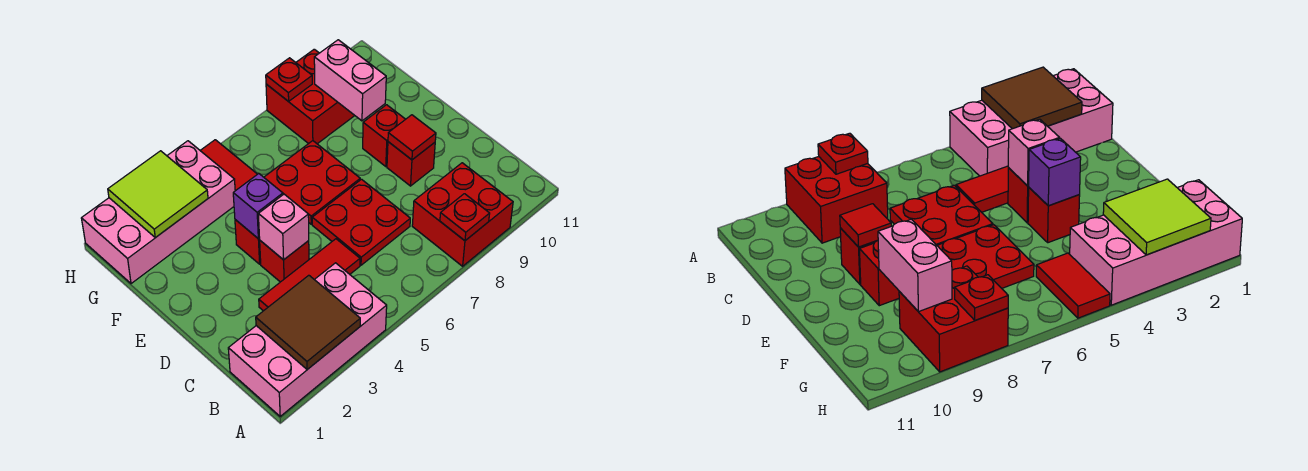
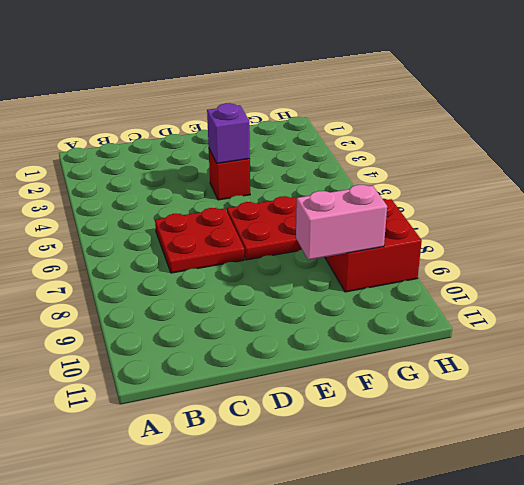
none -> pink 2x4 brick [228,263,387,416]
none -> red 2x2 brick [412,163,513,266]
none -> red 1x3 tile [259,239,360,311]

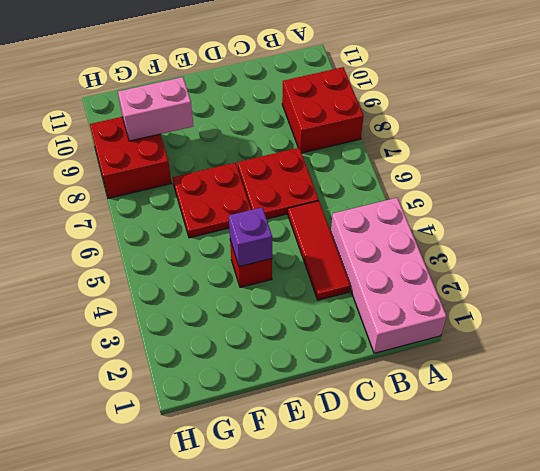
none -> red 1x1 brick [260,241,309,282]
none -> red 1x1 brick [387,142,435,186]
none -> red 1x1 brick [363,105,405,166]

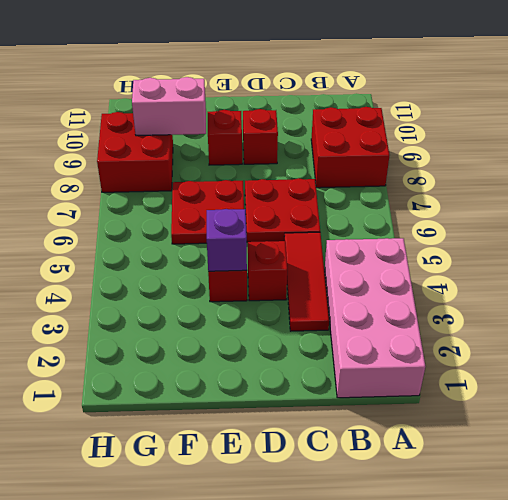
none -> pink 2x4 brick [81,141,235,284]
none -> red 1x2 tile [200,140,257,191]
none -> brown 2x2 tile [256,275,360,370]

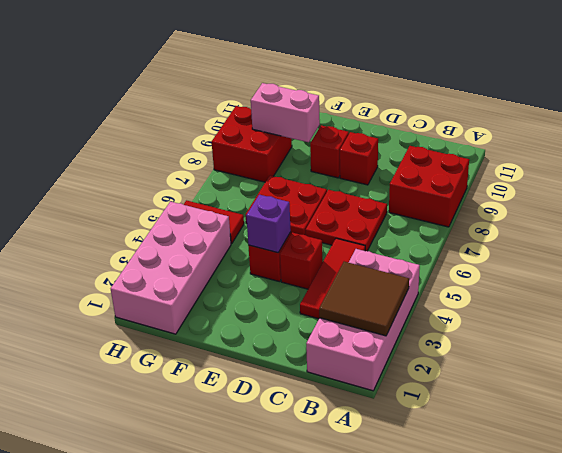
none -> red 1x1 plate [440,194,490,241]
none -> pink 1x1 brick [258,194,309,260]
none -> red 1x1 tile [388,115,436,160]

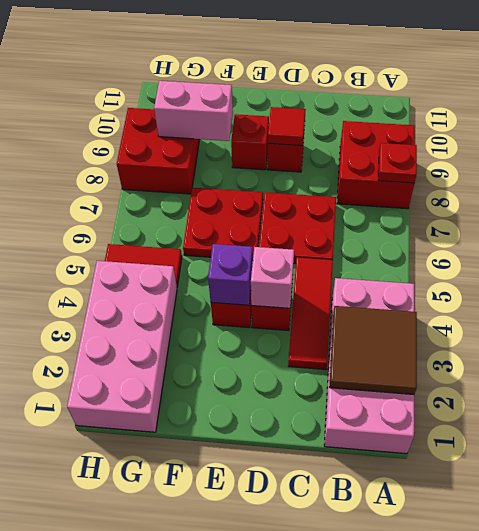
none -> lime 2x2 tile [108,151,208,238]
none -> red 1x1 plate [266,58,312,102]

